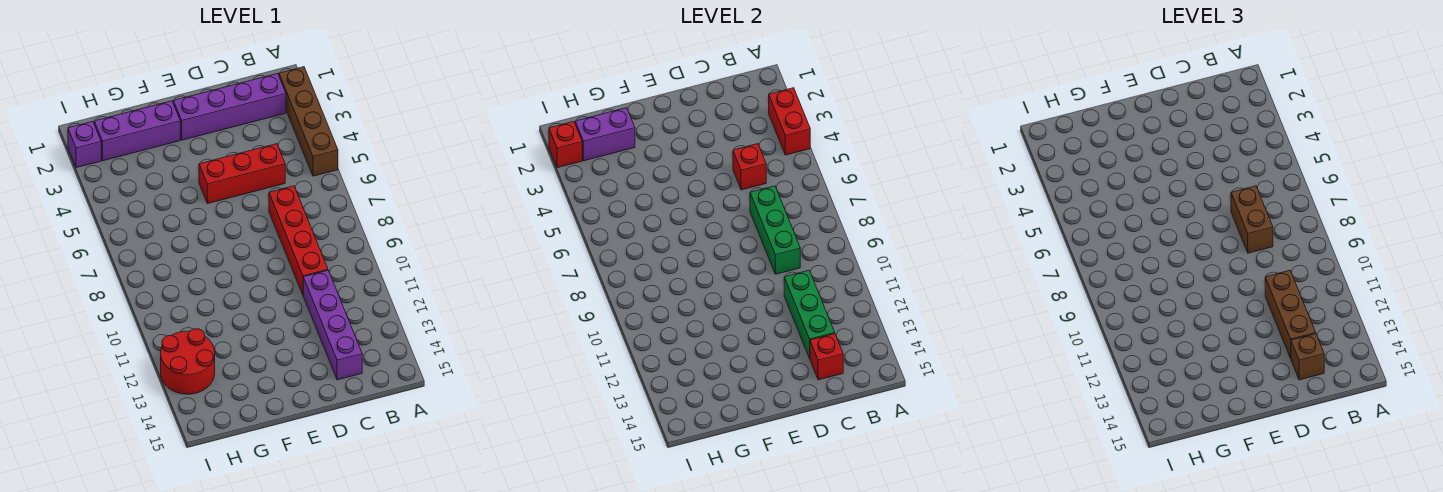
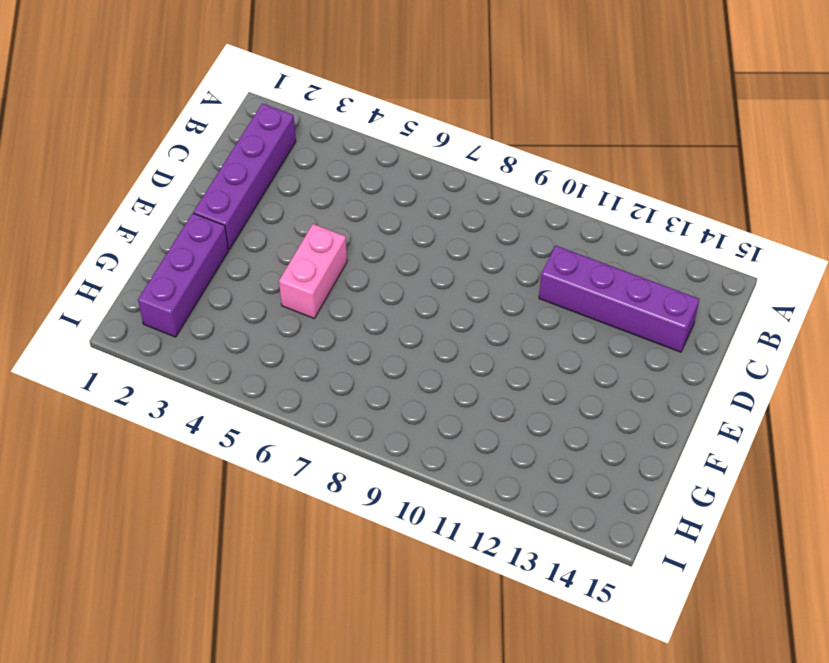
pink 1x2 brick [279,224,347,318] -> red 1x3 brick [199,144,285,204]
none -> brown 1x4 brick [279,67,338,176]
none -> red 1x4 brick [269,186,328,295]
none -> red 2x2 round brick [161,329,215,394]

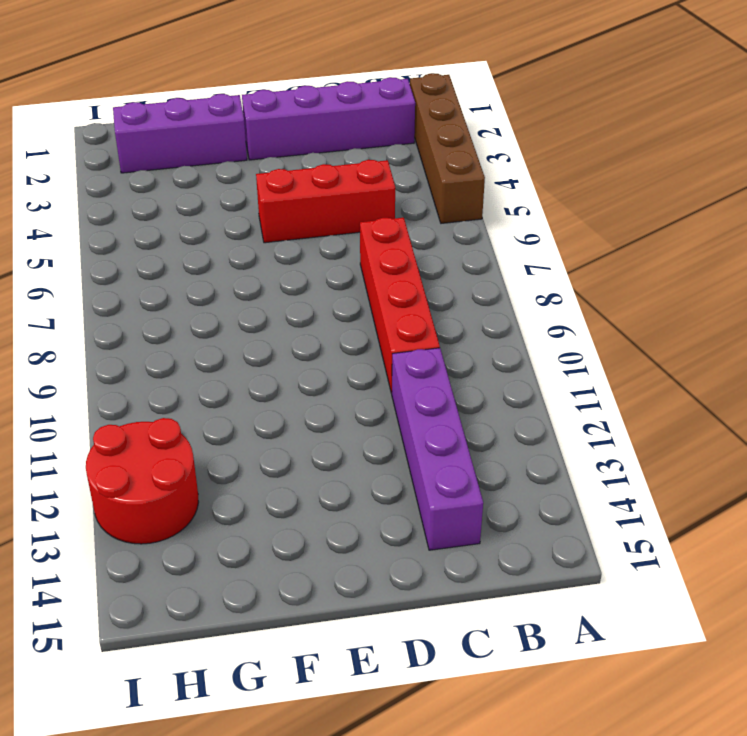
none -> purple 1x1 brick [68,121,101,168]
none -> red 1x2 brick [769,88,810,155]
none -> red 1x1 brick [733,144,766,190]

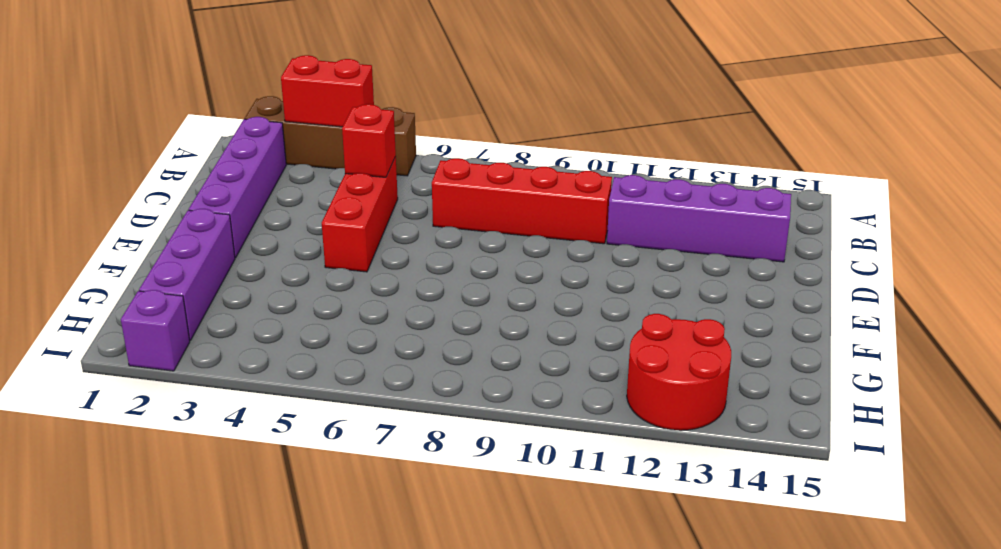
none -> green 1x3 brick [750,186,800,274]
none -> green 1x3 brick [784,270,835,358]
none -> red 1x1 brick [810,334,843,380]

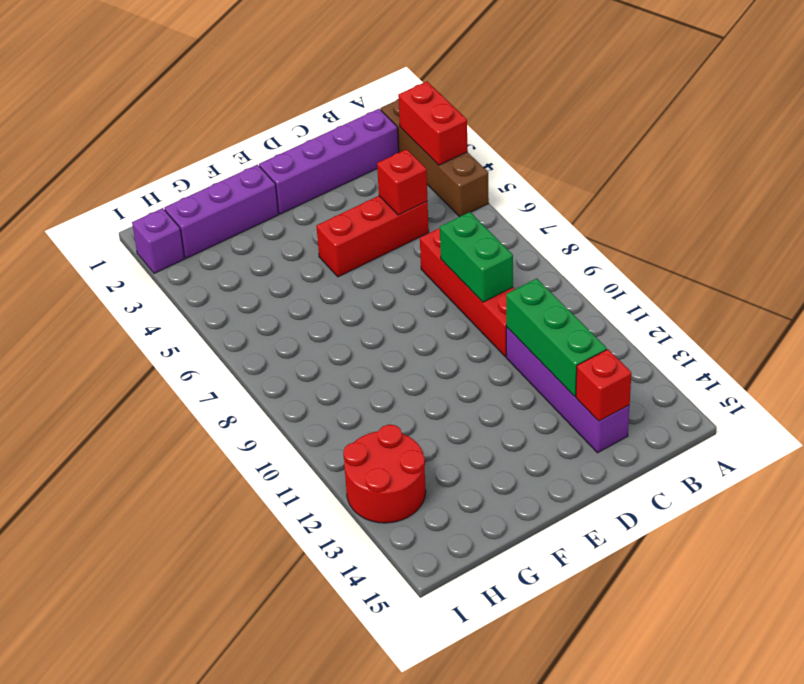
green 1x2 brick [440,212,513,302] -> green 1x3 brick [750,186,800,274]
none -> purple 1x2 brick [575,108,635,161]
none -> red 1x1 brick [549,121,582,168]
none -> brown 1x2 brick [1231,186,1273,253]

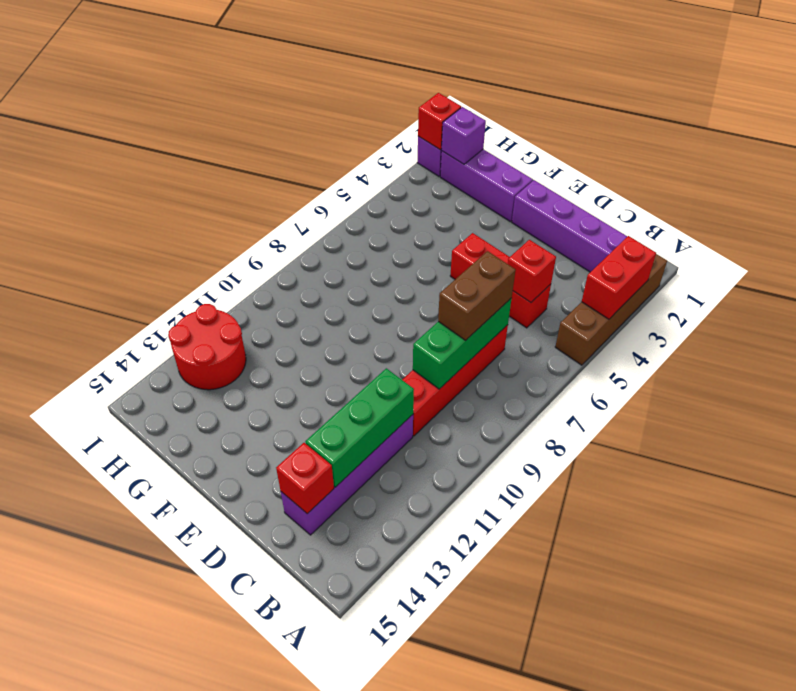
purple 1x1 brick [441,107,486,164] -> purple 1x2 brick [575,108,635,161]
none -> brown 1x3 brick [1265,270,1316,358]
none -> brown 1x1 brick [1291,334,1324,380]

